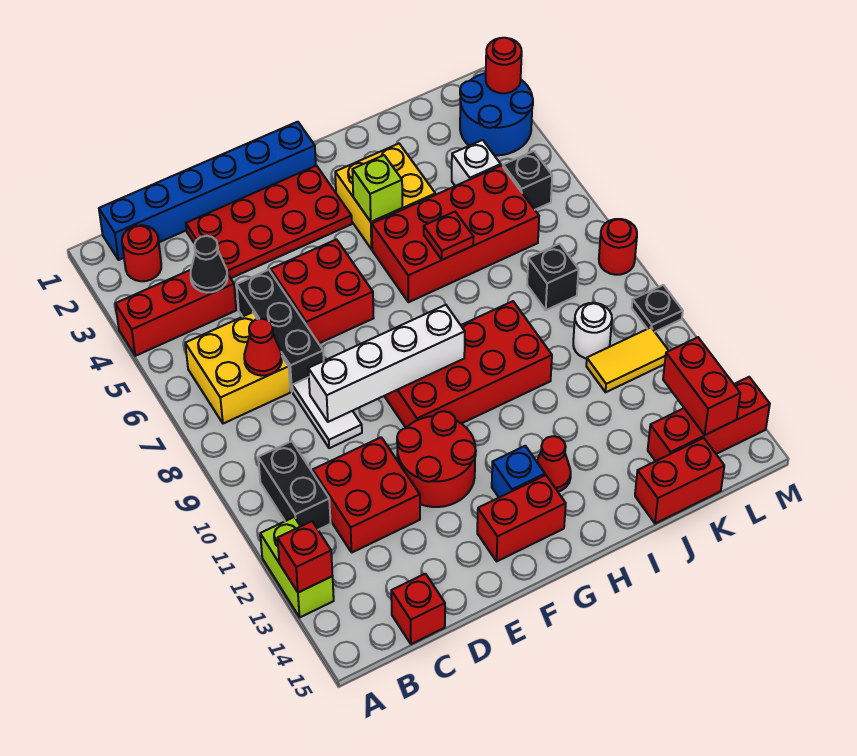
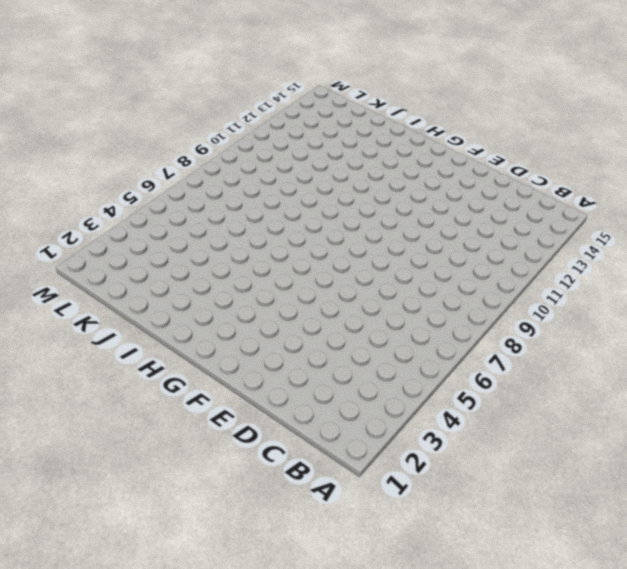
none -> red 1x3 brick [115,270,236,356]
none -> lime 1x2 brick [260,517,334,617]
none -> blue 1x6 brick [99,122,316,260]
none -> red 1x1 round brick [122,225,161,281]

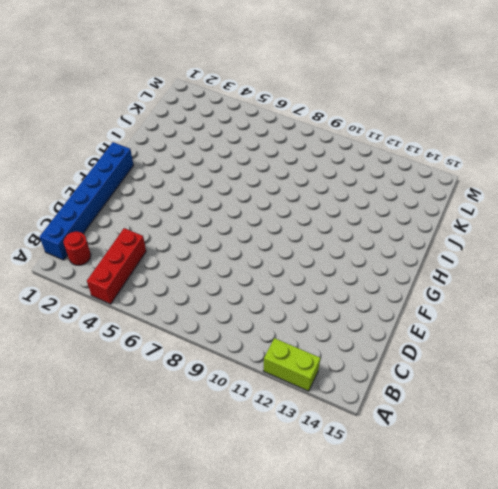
none -> yellow 2x2 brick [185,312,290,424]
none -> black 1x2 brick [258,441,331,530]
none -> red 2x2 brick [313,437,420,552]
none -> red 1x1 brick [391,574,445,644]

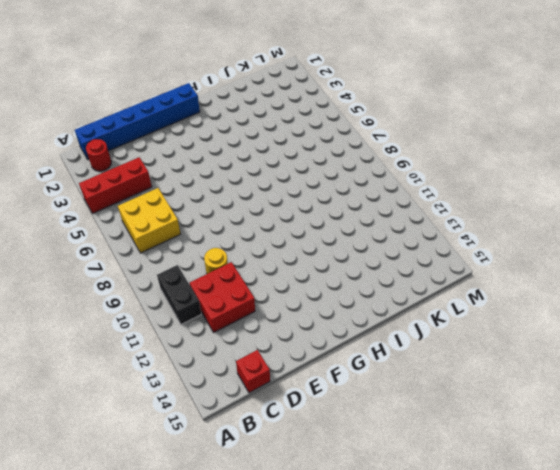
yellow 1x1 round brick [204,248,228,274] -> none
none -> lime 1x2 brick [260,517,334,617]
none -> red 2x4 plate [186,166,352,278]
none -> black 1x3 brick [237,270,324,392]
none -> white 1x2 tile [292,377,362,448]

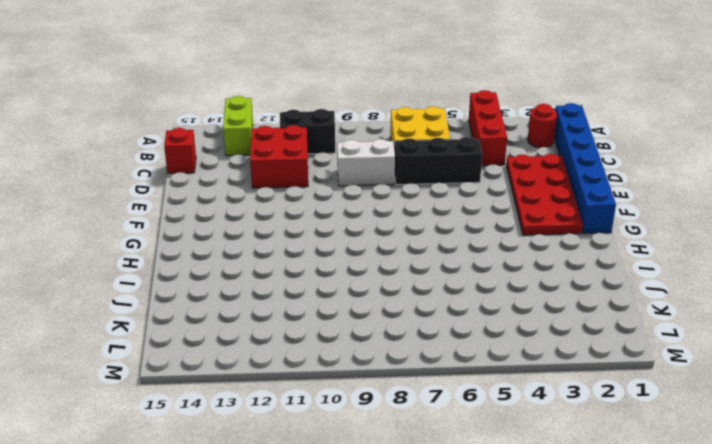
lime 1x2 brick [223,96,253,156] -> lime 1x2 brick turned to [260,517,334,617]
white 1x2 brick [337,139,395,186] -> white 1x2 tile [292,377,362,448]
none -> red 2x2 brick [271,239,373,343]
none -> red 2x2 round brick [397,411,476,507]
none -> red 2x4 brick [385,301,552,428]
none -> red 1x2 brick [477,475,566,561]

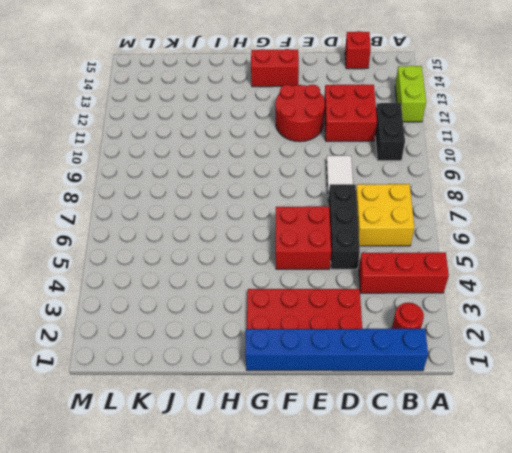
none -> red 2x4 brick [385,301,552,428]
none -> blue 1x1 brick [492,446,545,497]
none -> yellow 2x2 brick [335,144,435,249]
none -> red 2x4 brick [372,165,539,302]

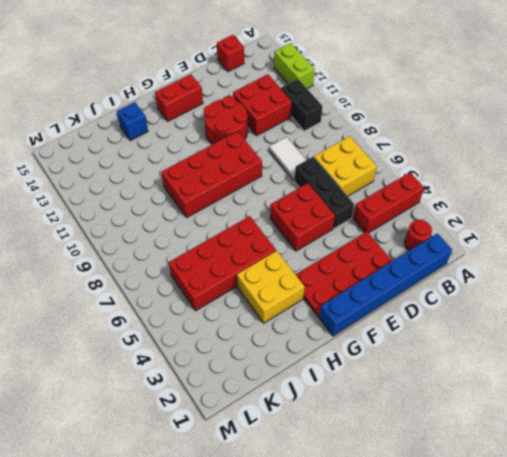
blue 1x1 brick [117,102,148,141] -> blue 1x1 brick moved to [492,446,545,497]
none -> red 1x1 cone [537,436,571,491]
none -> red 1x2 brick [635,438,724,524]
none -> white 1x1 brick [452,140,501,186]
none -> black 1x1 brick [527,244,579,310]

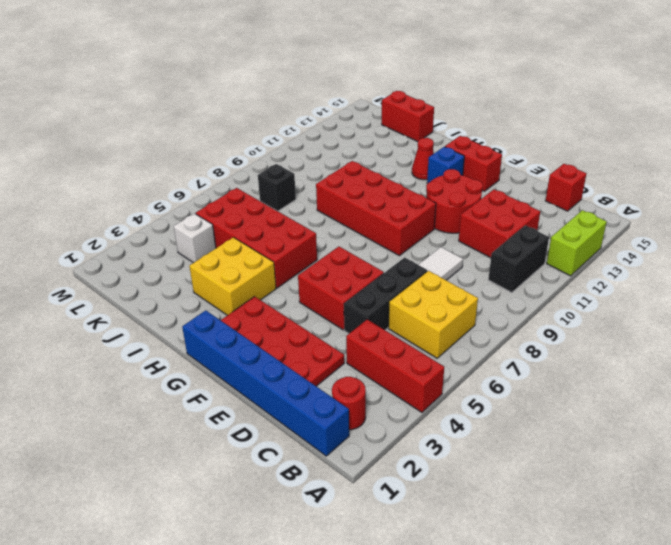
none -> white 1x1 round brick [573,303,612,359]
none -> yellow 1x2 tile [586,328,669,392]
none -> red 1x3 brick [648,377,770,461]
none -> blue 2x2 round brick [460,73,533,155]

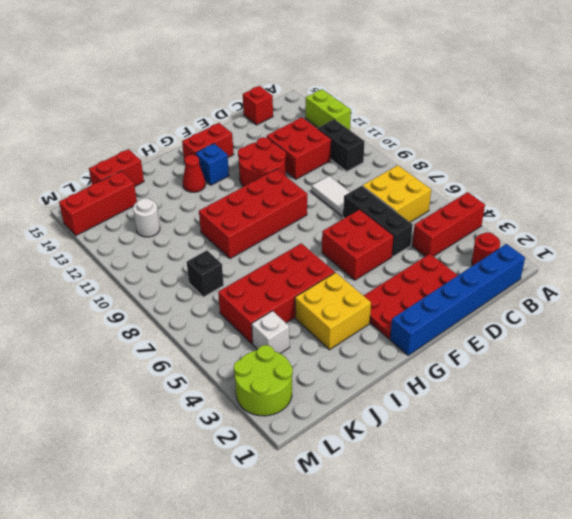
white 1x1 round brick [133,198,160,237] -> white 1x1 round brick moved to [573,303,612,359]
lime 2x2 round brick [234,345,293,416] -> blue 2x2 round brick [460,73,533,155]
none -> yellow 1x2 tile [586,328,669,392]
none -> black 1x1 brick [503,151,552,210]
none -> red 1x1 round brick [599,219,637,275]
none -> black 1x1 plate [632,285,683,332]

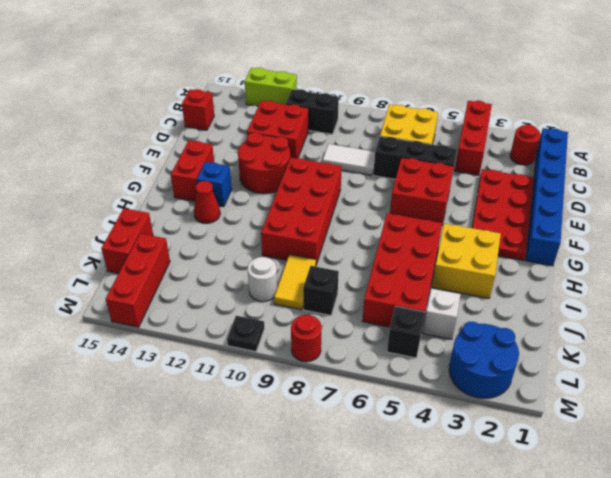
yellow 1x2 tile [274,255,316,310] -> yellow 1x2 tile moved to [586,328,669,392]
none -> red 1x1 brick [277,521,332,592]
none -> black 1x1 cone [191,236,227,293]
none -> red 1x1 cone [244,319,282,376]
none -> white 1x4 brick [308,305,465,422]

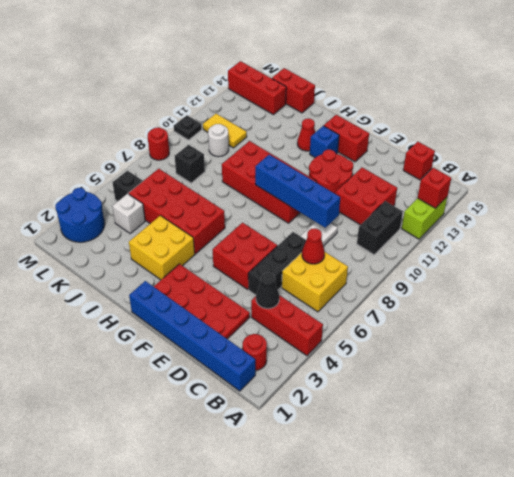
blue 1x4 brick [255,155,340,228] -> white 1x4 brick [308,305,465,422]
none -> lime 1x1 brick [352,155,402,222]
none -> red 1x1 plate [424,212,474,260]
none -> red 1x2 brick [663,337,740,435]
none -> red 1x1 round brick [486,38,522,93]

